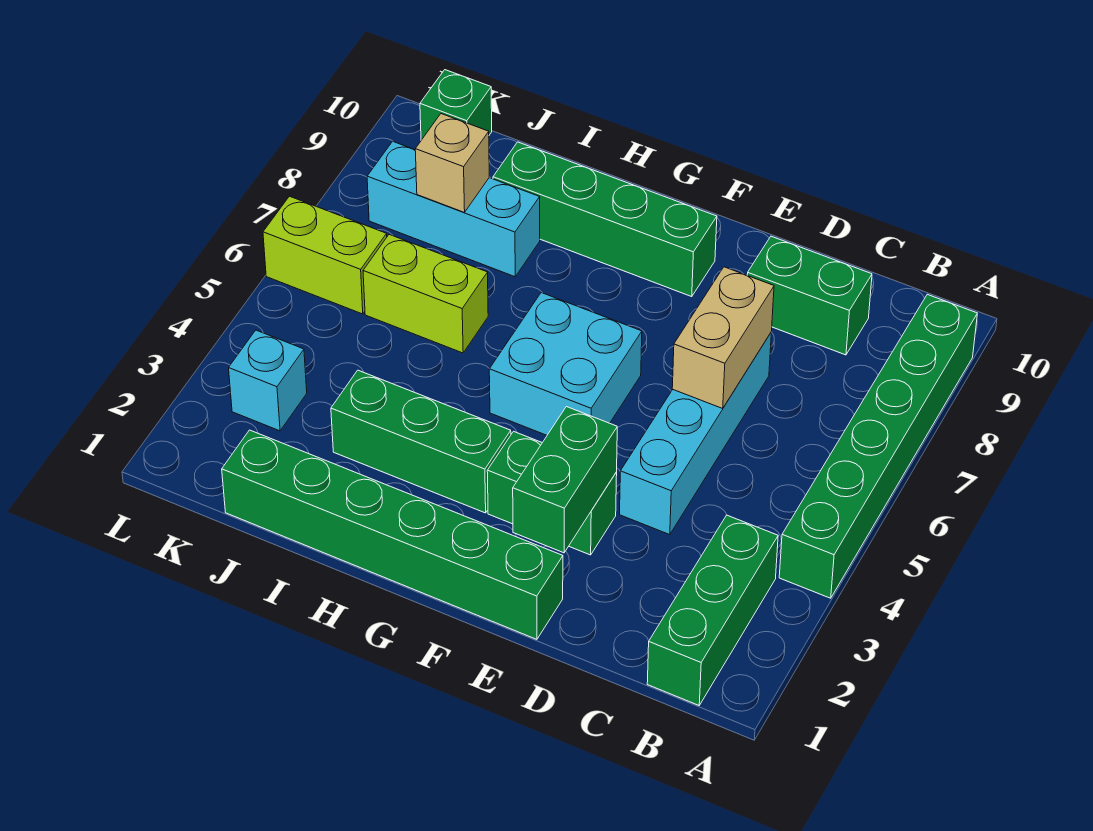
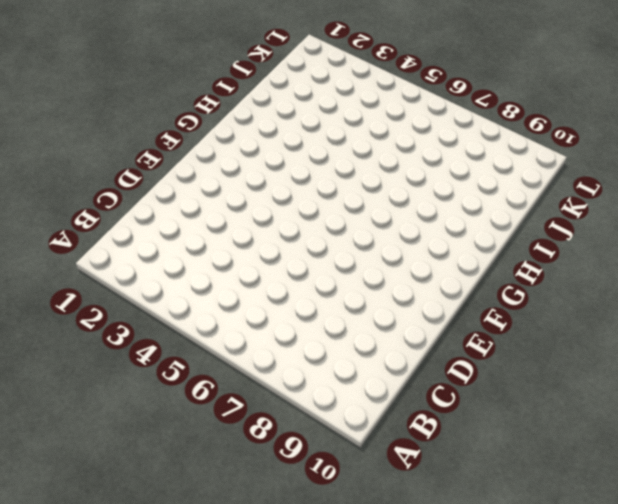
none -> green 1x6 brick [779,294,977,598]
none -> green 1x3 brick [647,515,778,705]
none -> green 1x2 brick [747,236,872,355]

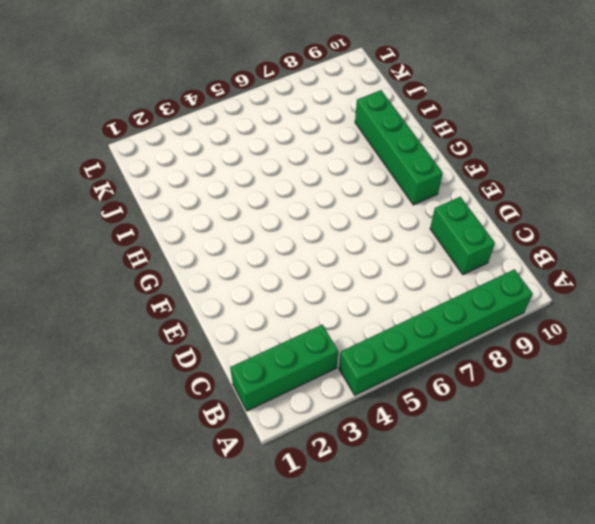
none -> cyan 1x4 brick [620,333,771,535]
none -> green 1x6 brick [222,430,563,639]
none -> green 1x2 brick [487,431,617,555]

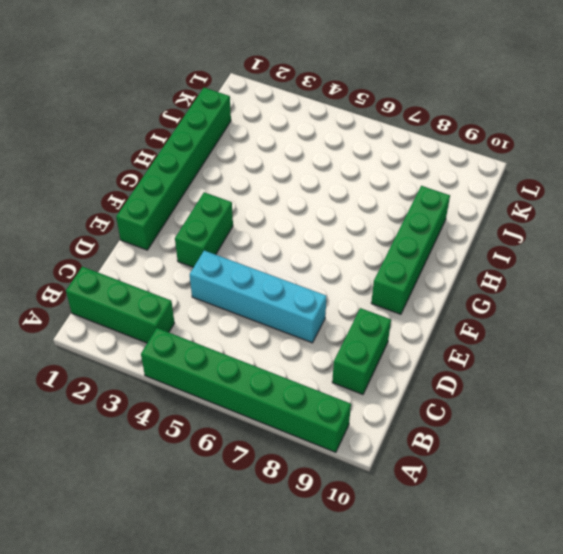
none -> cyan 2x2 brick [489,293,642,435]
none -> green 1x3 brick [331,370,511,513]
none -> lime 1x2 brick [363,235,488,353]

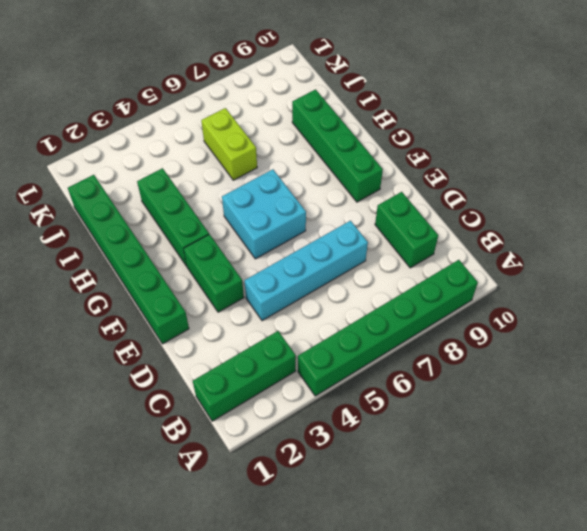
none -> cyan 1x3 brick [367,141,540,277]
none -> cyan 1x1 brick [229,330,307,431]
none -> lime 1x2 brick [263,196,387,314]

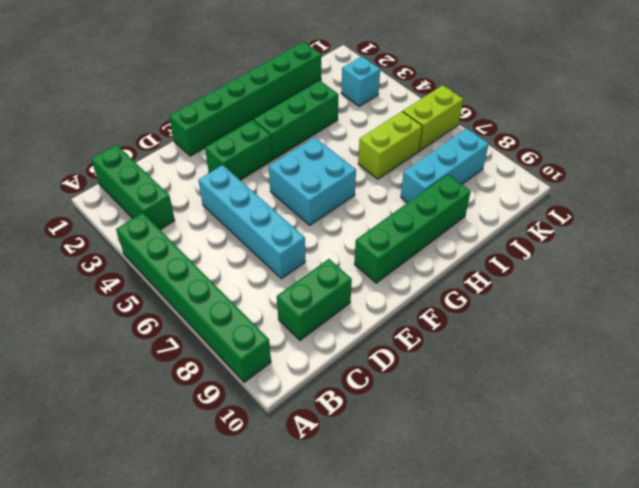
none -> green 1x1 brick [420,70,492,140]
none -> tan 1x2 brick [672,267,774,408]
none -> green 1x2 brick [513,407,617,553]

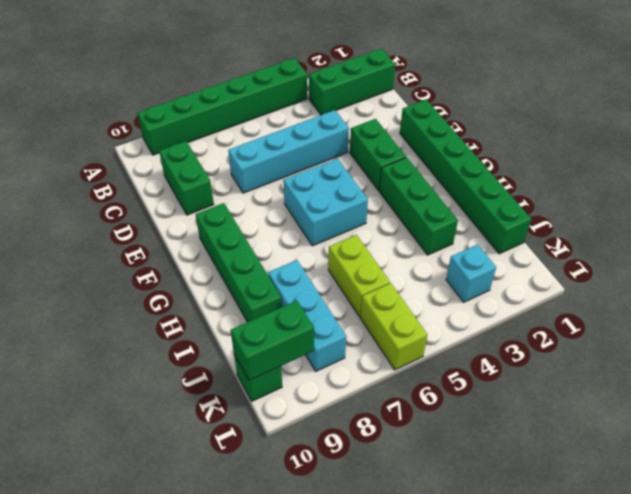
green 1x2 brick [231,301,314,380] -> green 1x2 brick moved to [513,407,617,553]
none -> tan 1x2 brick [672,267,774,408]
none -> tan 1x1 brick [415,114,489,212]

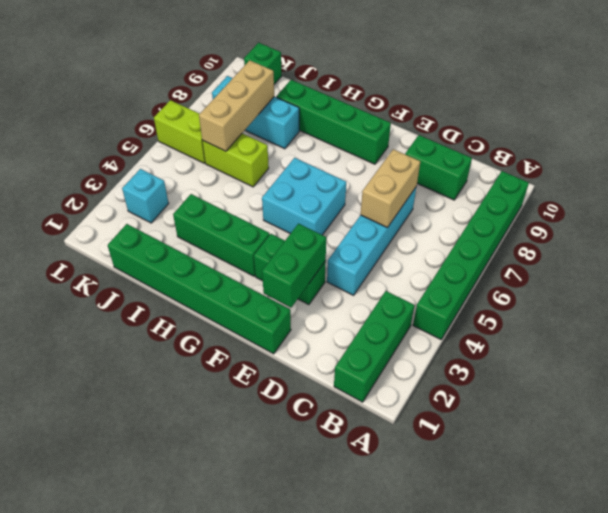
tan 1x3 brick [199,60,274,151] -> tan 1x1 brick [415,114,489,212]

